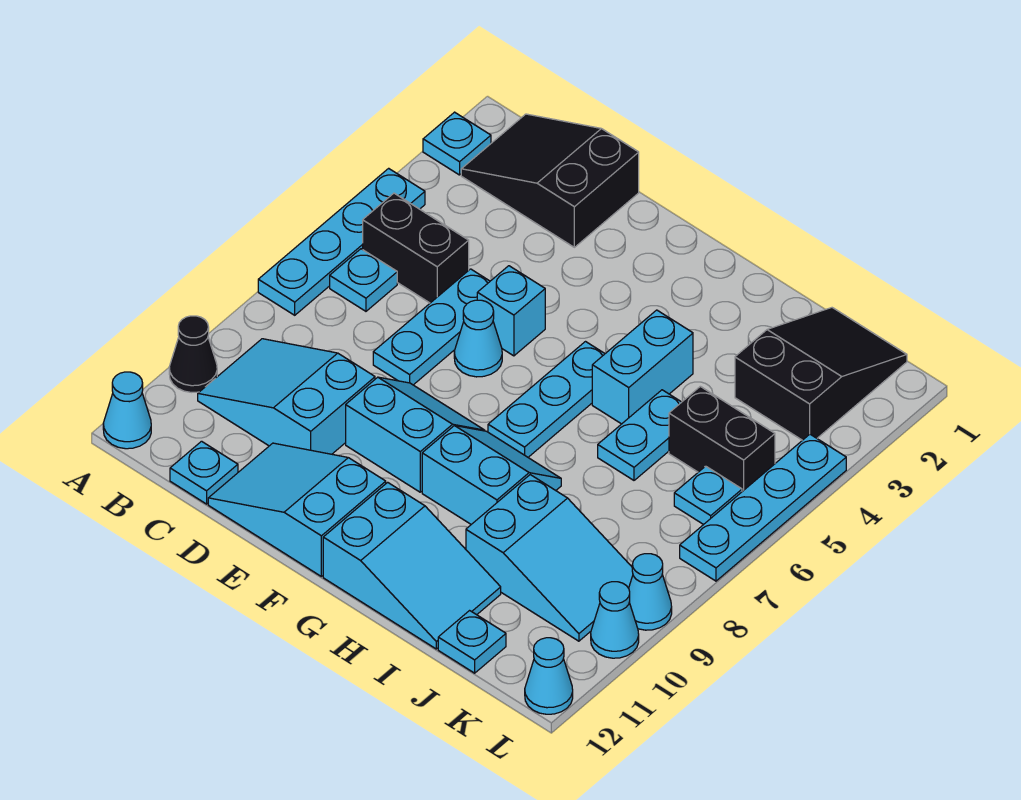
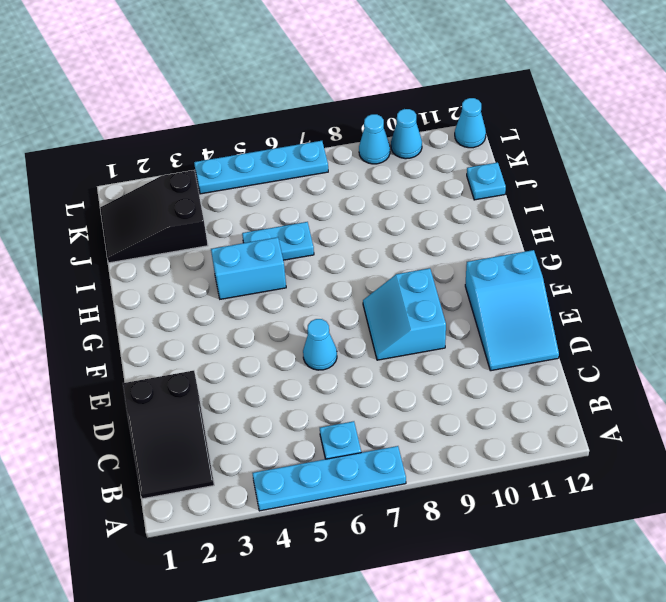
none -> cyan 1x1 plate [423,112,491,175]
none -> black 1x1 cone [169,316,217,392]
none -> cyan 1x1 cone [103,372,151,449]

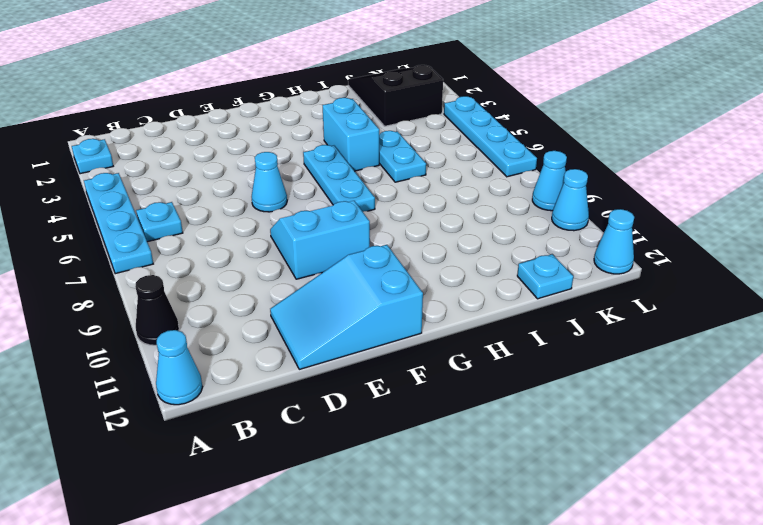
none -> black 2x3 slope [461,114,639,247]
none -> black 1x2 brick [363,193,469,303]
none -> cyan 2x3 slope [198,339,375,454]

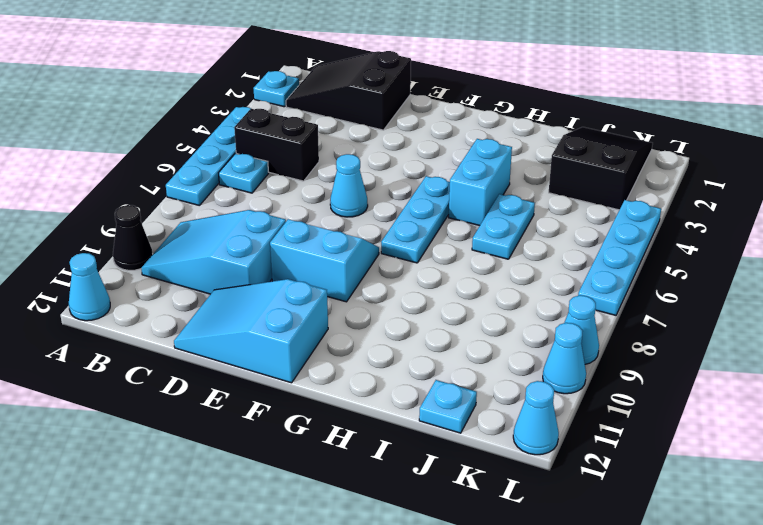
none -> cyan 1x1 plate [170,441,238,504]
none -> cyan 1x3 plate [373,269,490,385]
none -> cyan 1x1 brick [477,266,545,356]

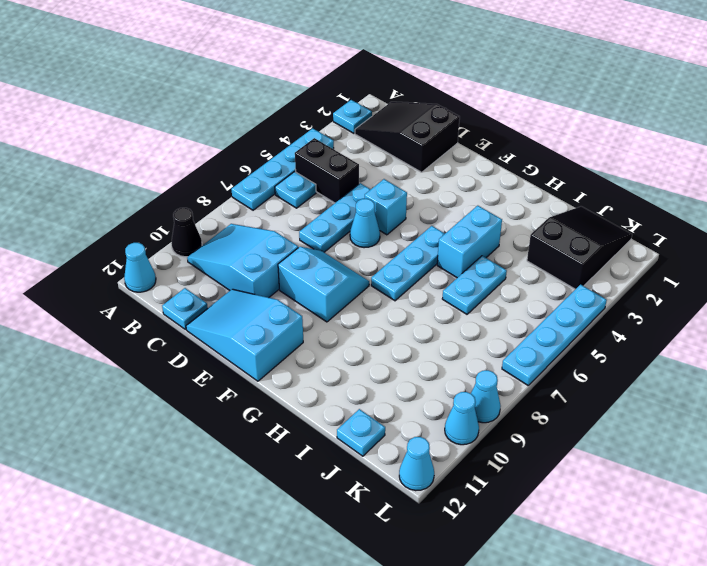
none -> cyan 2x2 slope [422,426,561,524]
none -> cyan 2x3 slope [323,482,501,649]
none -> cyan 2x3 slope [466,475,633,641]

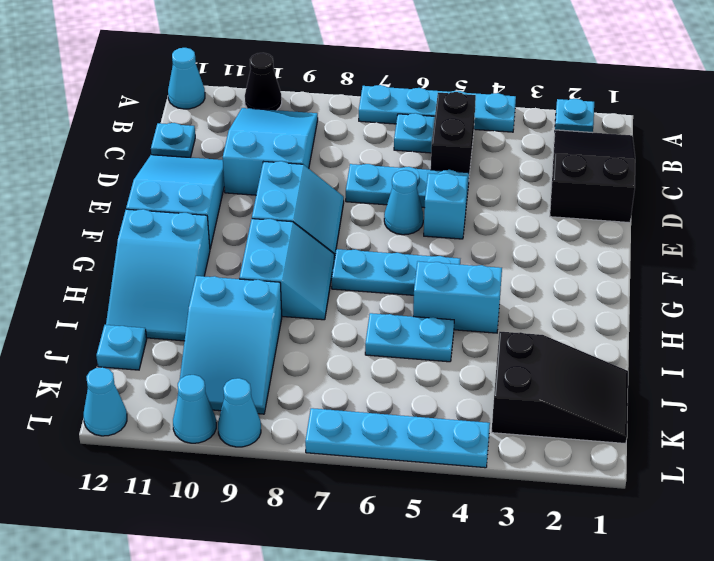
none -> black 1x2 brick [669,386,775,491]
none -> cyan 1x1 plate [674,466,742,525]

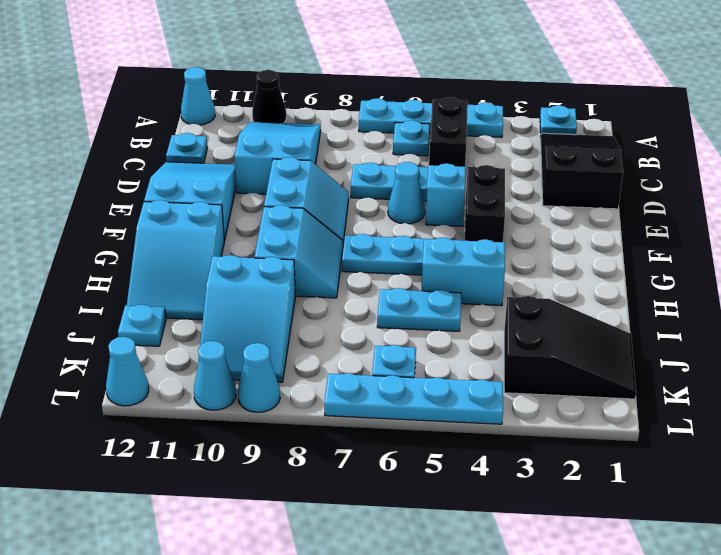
black 1x2 brick [465,165,505,242] -> black 1x2 brick moved to [669,386,775,491]

